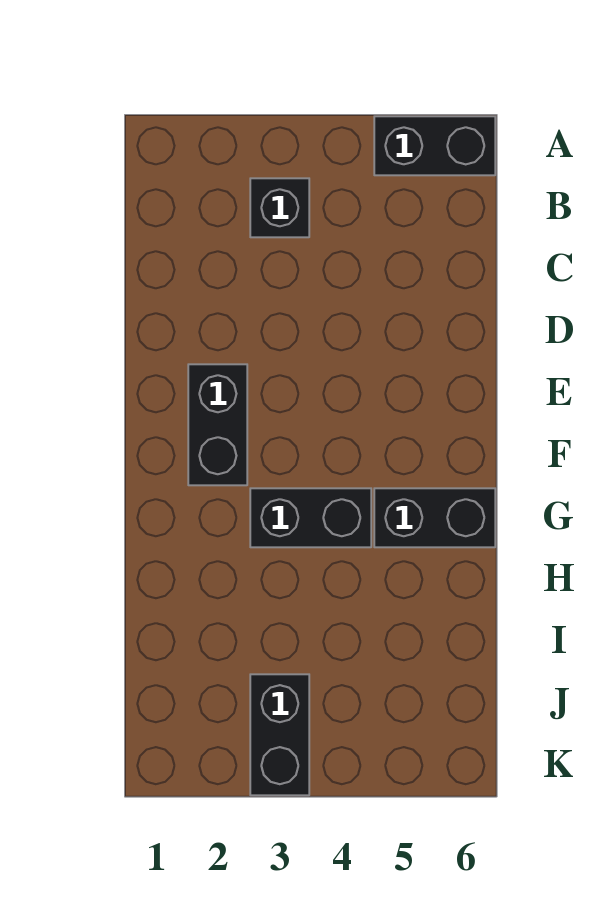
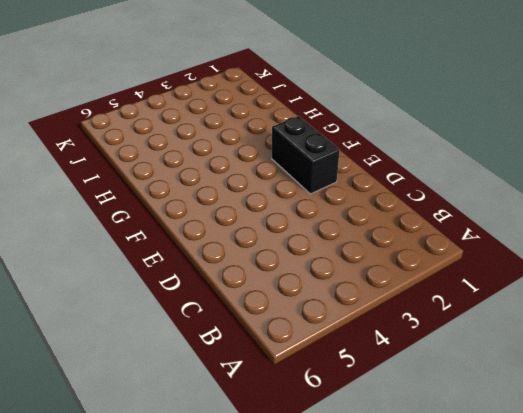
none -> black 1x2 brick [374,116,495,175]
none -> black 1x1 brick [250,178,309,237]

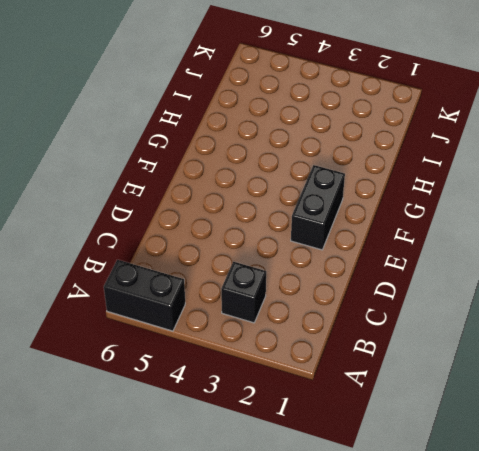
none -> black 1x2 brick [250,488,371,547]
none -> black 1x2 brick [374,488,495,547]

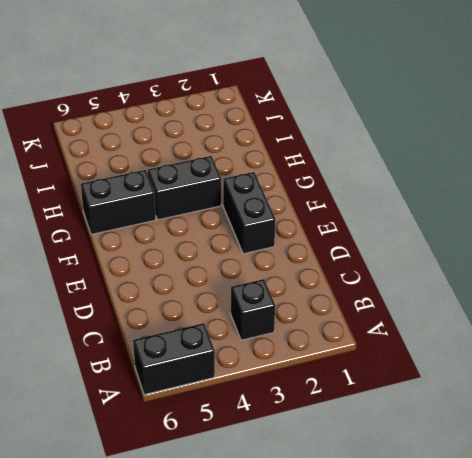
none -> black 1x2 brick [250,674,309,795]

